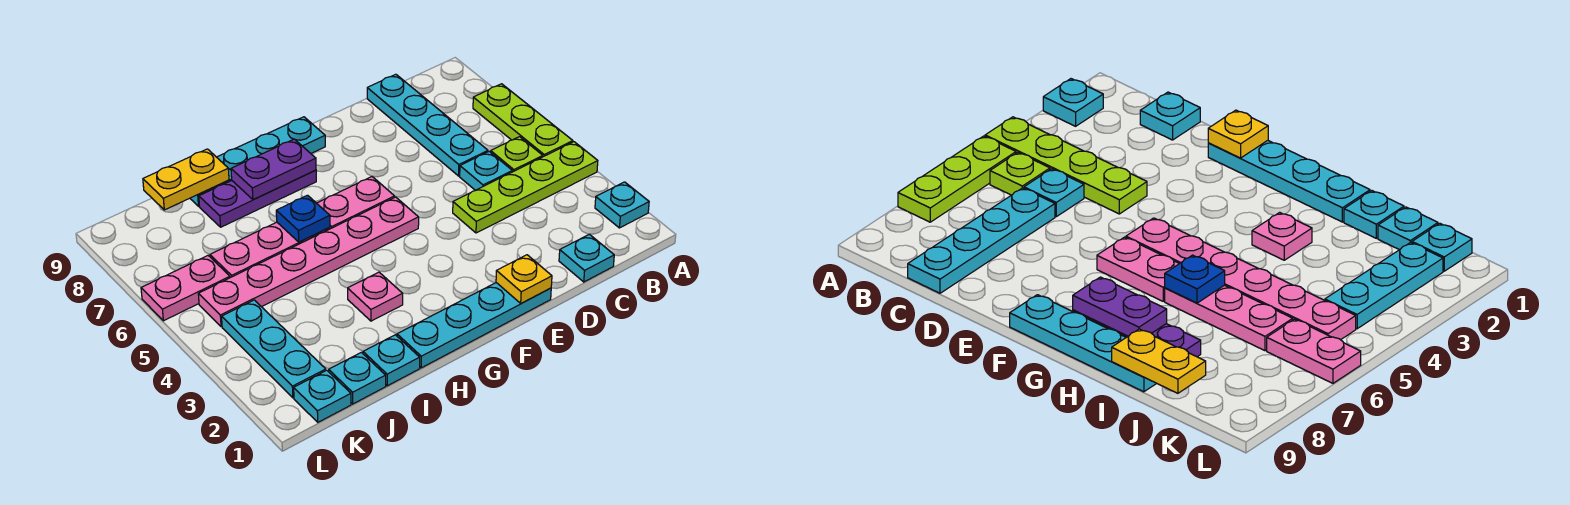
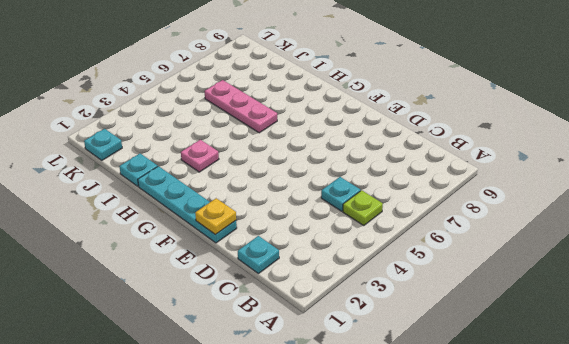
none -> cyan 1x1 plate [595,182,649,228]
none -> lime 1x4 plate [453,142,598,233]
none -> lime 1x3 plate [473,84,573,157]

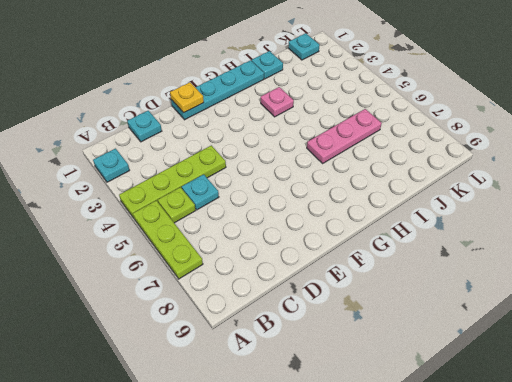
none -> cyan 1x4 plate [367,74,488,176]
none -> pink 1x6 plate [198,197,419,327]
none -> pink 1x2 plate [317,177,395,229]

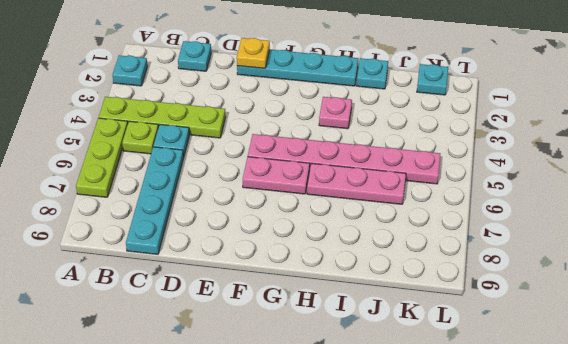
none -> cyan 1x4 plate [190,117,325,206]
none -> purple 1x3 plate [199,170,316,227]
none -> cyan 1x1 plate [329,352,386,404]

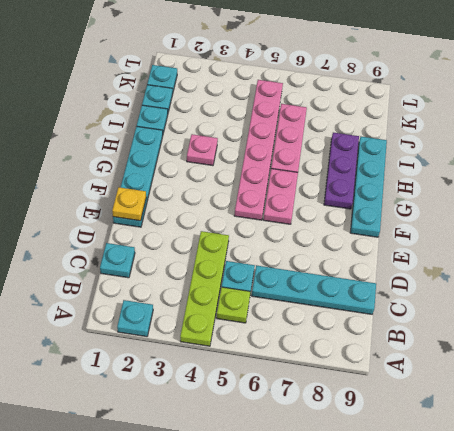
none -> lime 1x3 plate [473,84,573,157]
none -> cyan 1x3 plate [222,300,326,398]
none -> pink 1x2 plate [141,256,230,321]

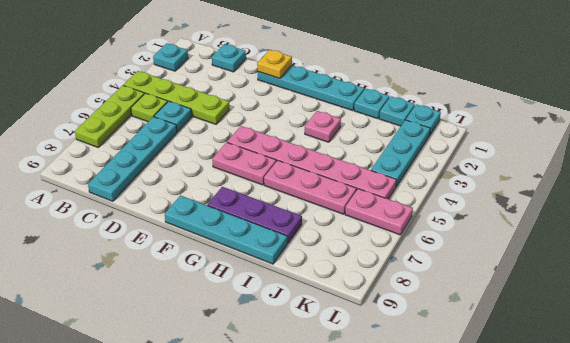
none -> purple 1x2 plate [231,139,316,200]
none -> blue 1x1 plate [276,195,330,242]
none -> yellow 1x2 plate [143,149,229,210]

